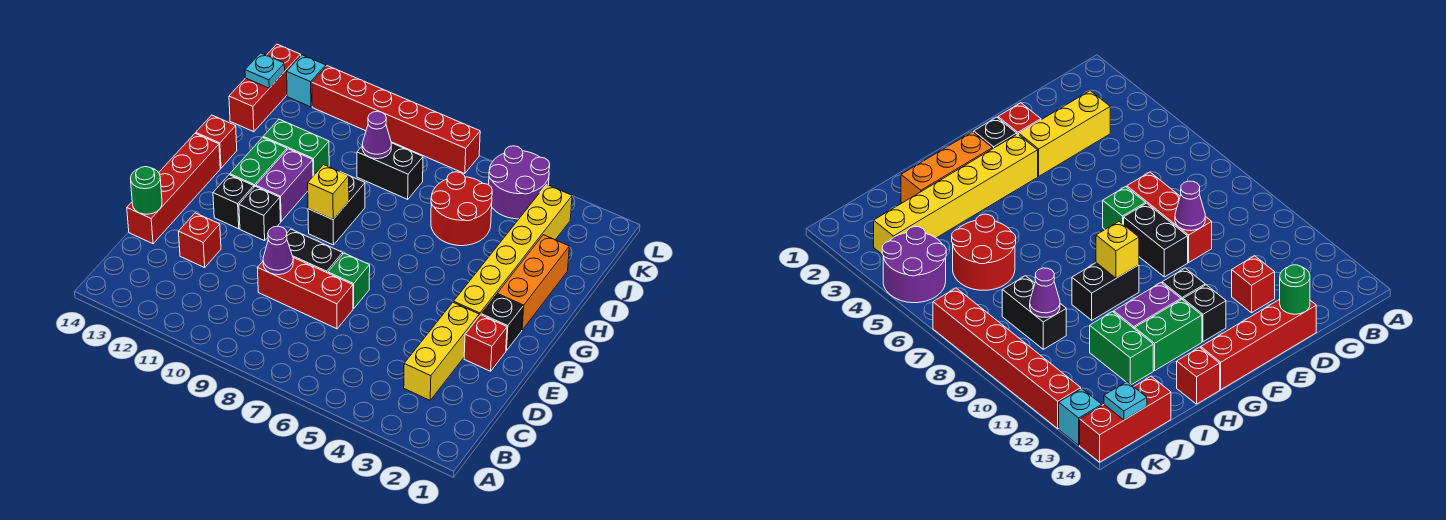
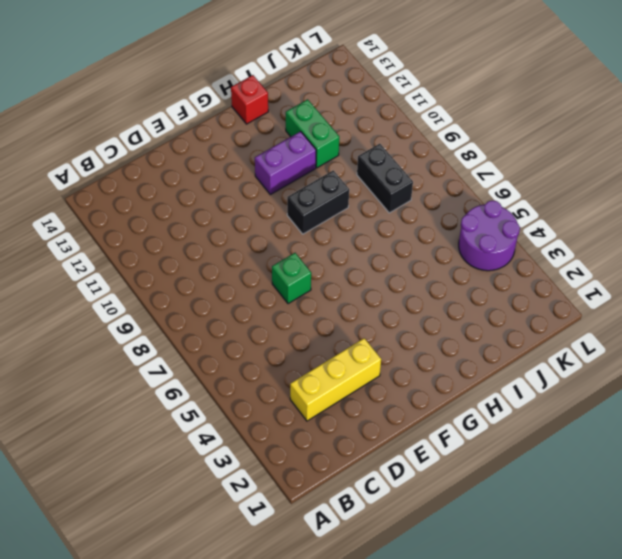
none -> red 1x3 brick [258,258,353,329]
none -> red 1x1 brick [179,213,221,268]
none -> red 1x4 brick [127,133,220,244]

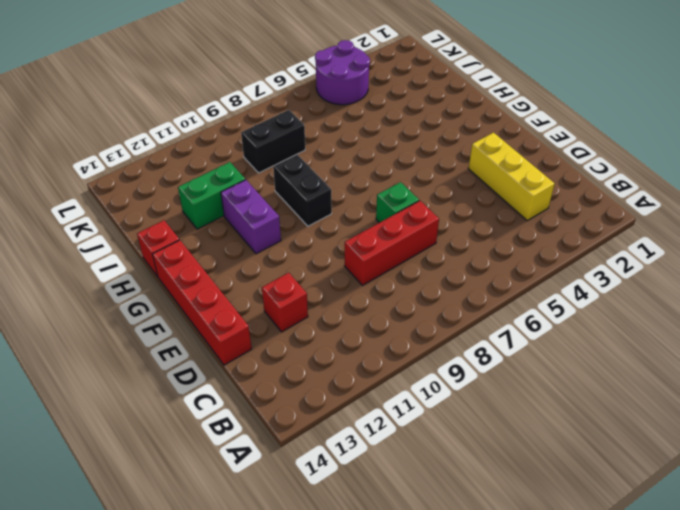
none -> red 1x1 brick [464,315,507,371]
none -> black 1x2 brick [287,229,343,273]
none -> black 1x1 brick [481,294,523,351]

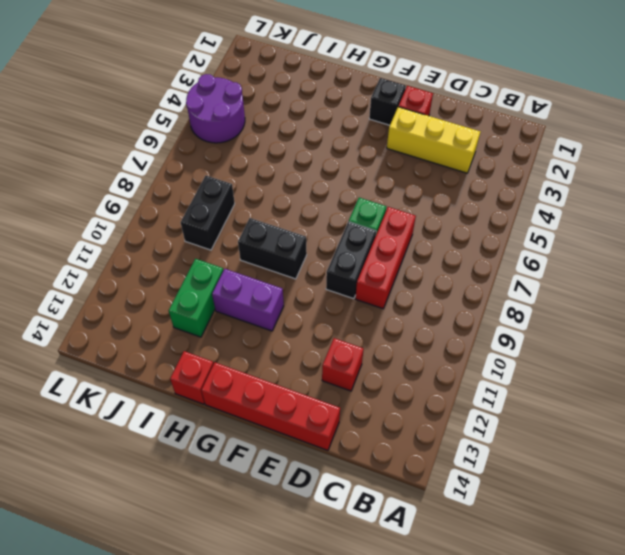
none -> yellow 1x6 brick [454,185,572,316]
none -> black 1x1 brick [239,186,281,241]
none -> black 1x1 brick [213,175,254,229]

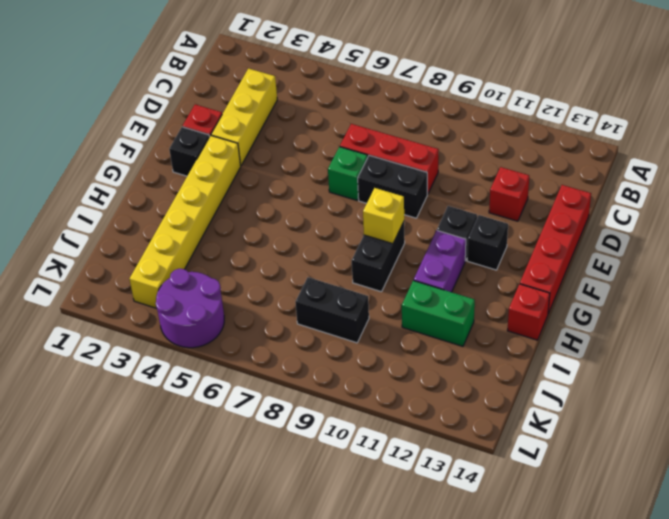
none -> orange 1x3 brick [497,235,569,330]
none -> green 1x2 brick [230,137,287,187]
none -> red 2x2 round brick [431,172,492,246]

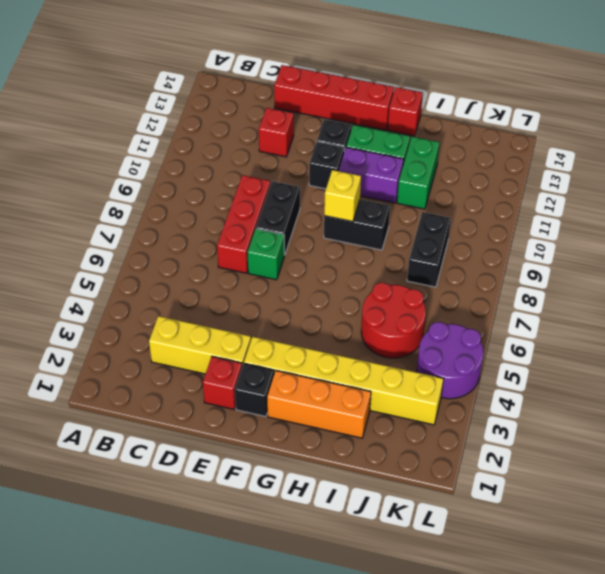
none -> red 1x3 brick [229,44,301,132]
none -> red 1x6 brick [312,66,480,174]
none -> cyan 1x1 brick [287,55,326,107]

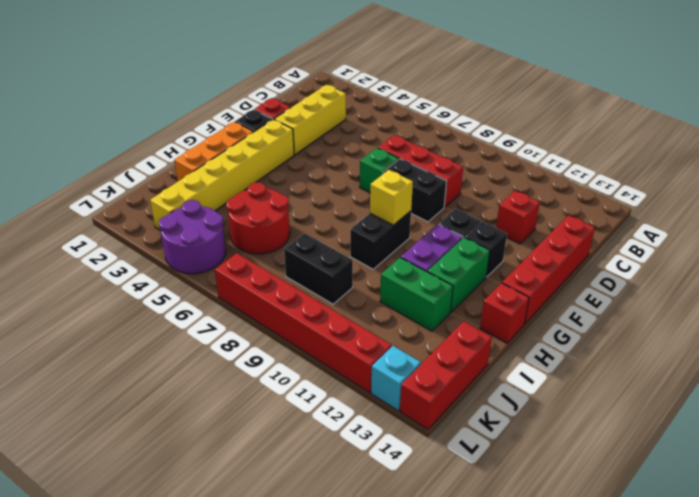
none -> purple 1x1 cone [263,226,293,275]
none -> green 1x1 round brick [131,167,162,214]
none -> purple 1x1 cone [362,111,391,159]

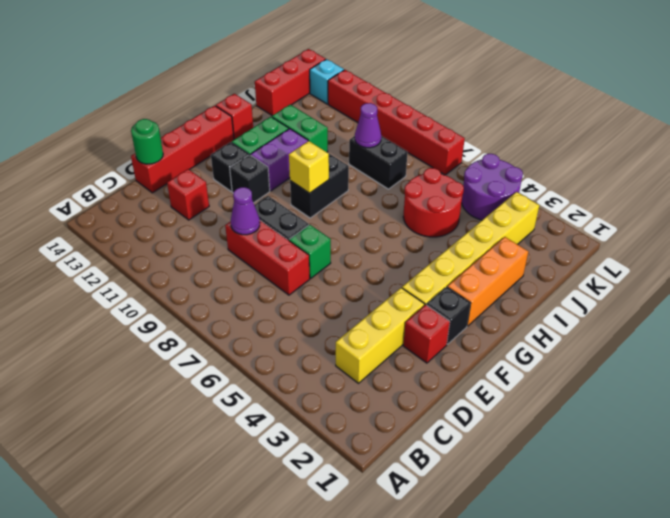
none -> cyan 1x1 plate [245,53,285,88]

